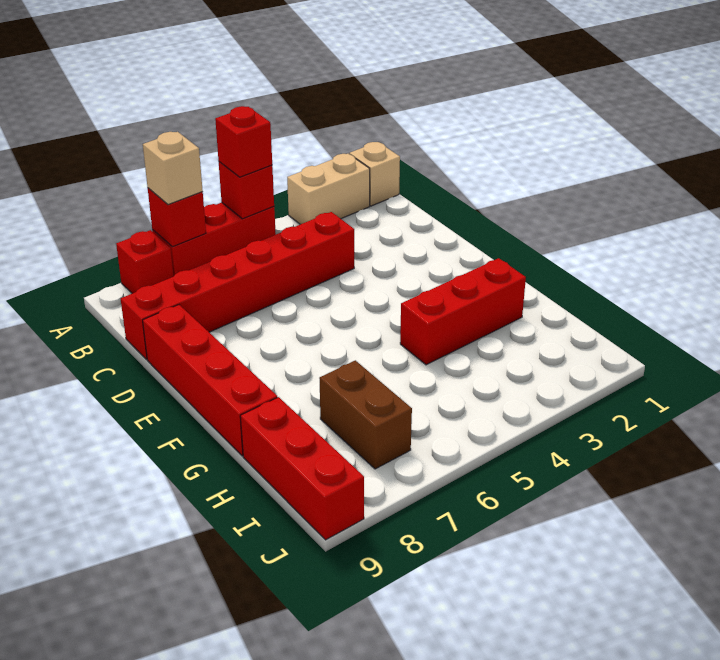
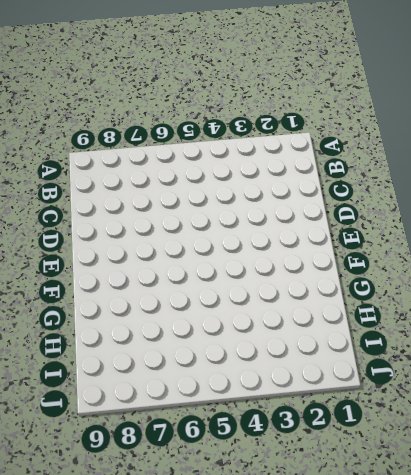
none -> tan 1x1 brick [349,142,400,206]
none -> tan 1x2 brick [287,154,370,224]
none -> red 1x3 brick [152,202,276,276]

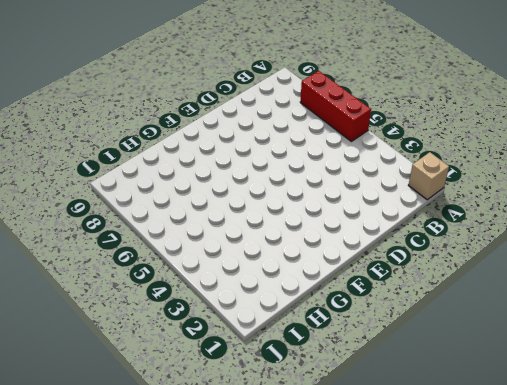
none -> tan 1x2 brick [287,154,370,224]
none -> red 1x1 brick [116,230,174,293]
none -> red 1x6 brick [121,212,354,360]

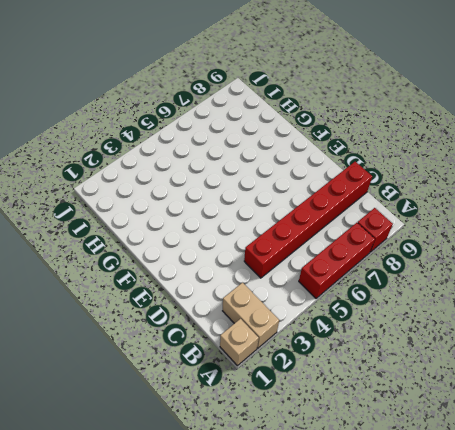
tan 1x2 brick [223,283,279,348] -> tan 1x2 brick turned to [287,154,370,224]
none -> red 1x4 brick [143,305,277,456]
none -> red 1x3 brick [400,258,526,365]
none -> brown 1x2 brick [319,360,412,469]

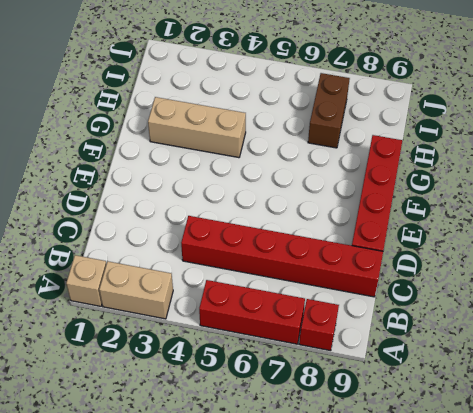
tan 1x3 brick [148,97,246,158] -> red 1x3 brick [400,258,526,365]
none -> red 1x3 brick [240,397,364,540]
none -> red 1x1 brick [219,162,274,219]
none -> red 1x1 brick [148,188,206,247]

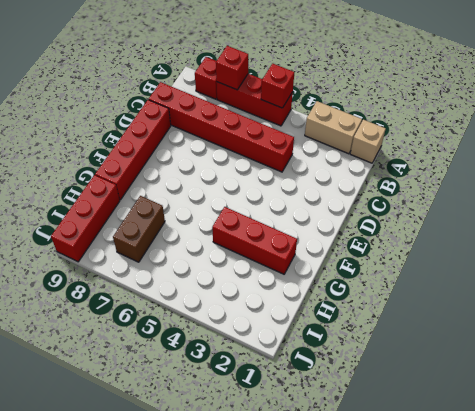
none -> red 1x1 brick [215,106,272,177]
none -> tan 1x1 brick [143,132,203,205]

